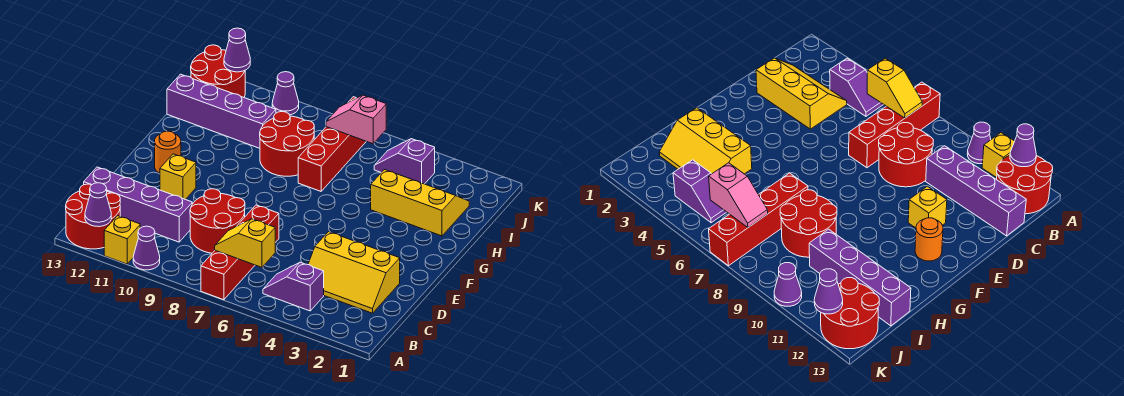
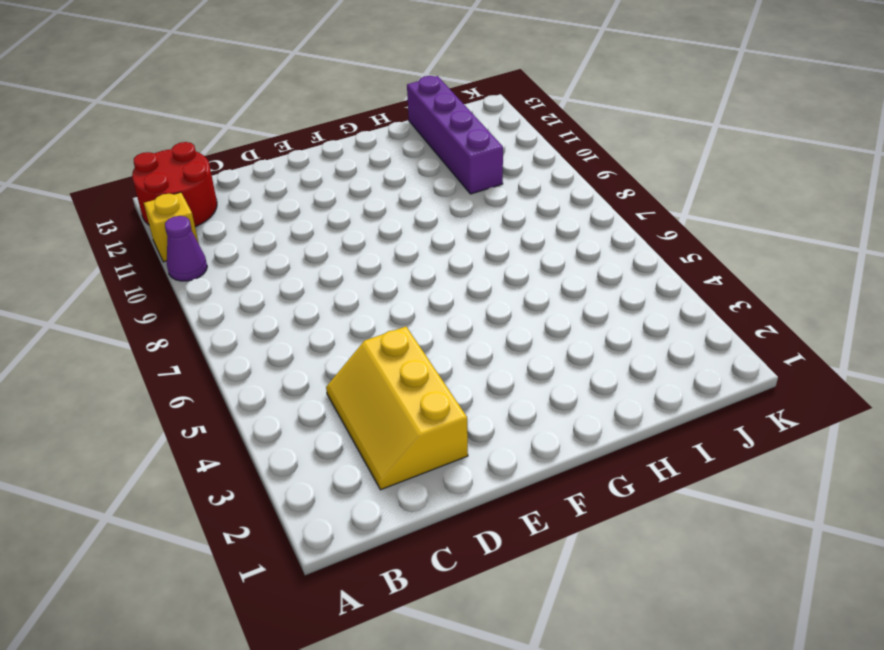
none -> red 1x4 brick [201,205,279,300]
none -> purple 1x2 slope [263,262,324,311]
none -> red 2x2 round brick [190,189,245,253]

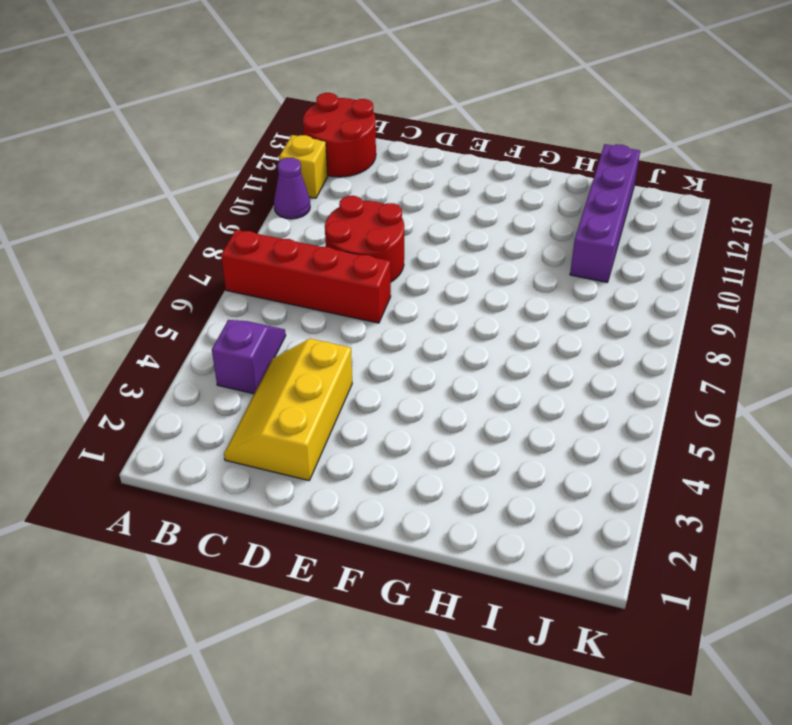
none -> purple 1x4 brick [84,167,192,242]
none -> yellow 1x1 brick [160,154,196,200]
none -> orange 1x1 round brick [155,131,181,173]

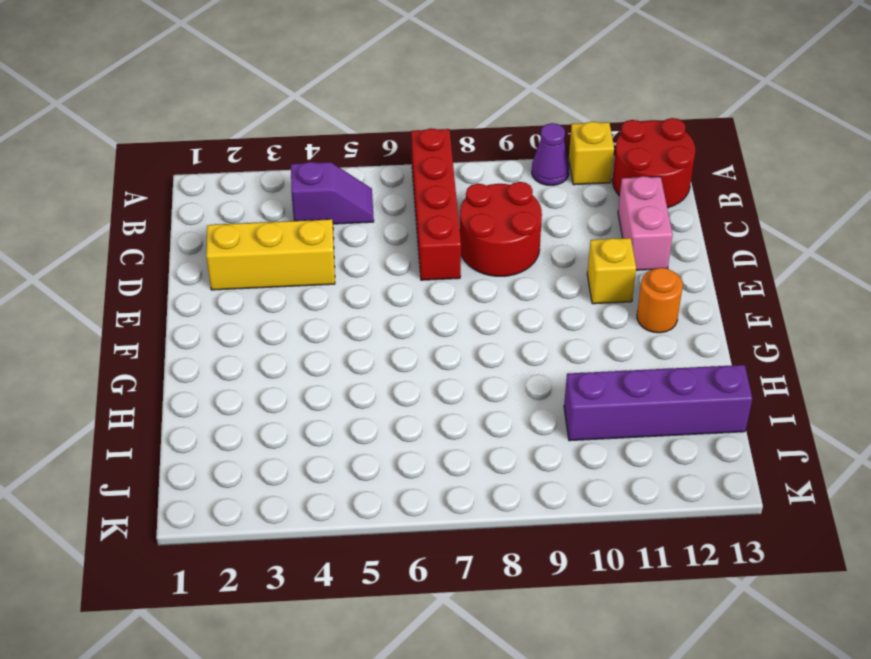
pink 1x2 brick [618,176,673,270] -> purple 1x4 brick [84,167,192,242]
none -> yellow 2x3 slope [371,170,469,236]
none -> red 1x4 brick [298,97,366,191]
none -> red 2x2 round brick [260,112,314,176]

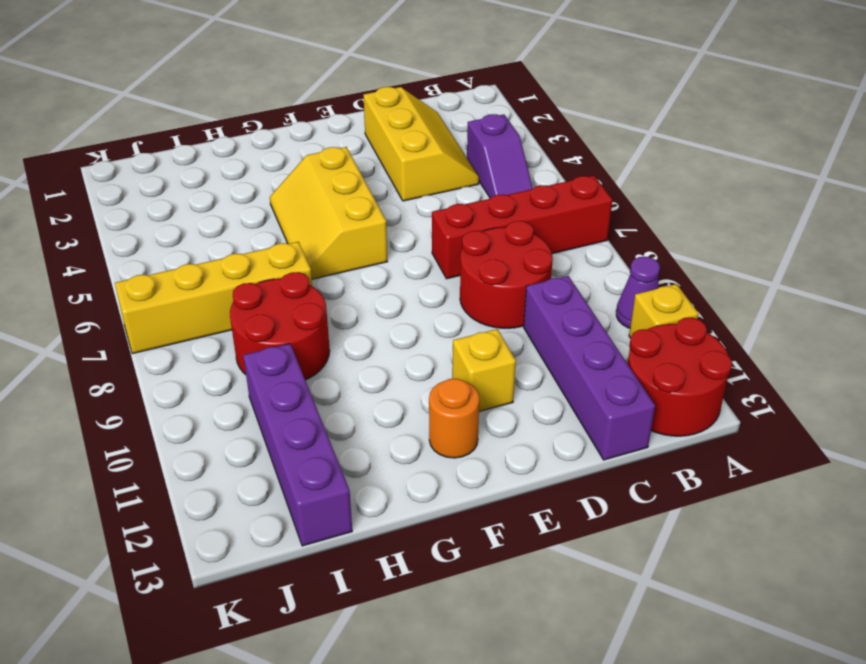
yellow 2x3 slope [270,147,387,279] -> yellow 2x3 slope moved to [371,170,469,236]
yellow 1x4 brick [115,242,312,354] -> red 1x4 brick [298,97,366,191]
none -> purple 1x2 slope [374,139,435,184]
none -> red 2x2 round brick [191,45,245,97]
none -> purple 1x1 cone [272,72,299,115]

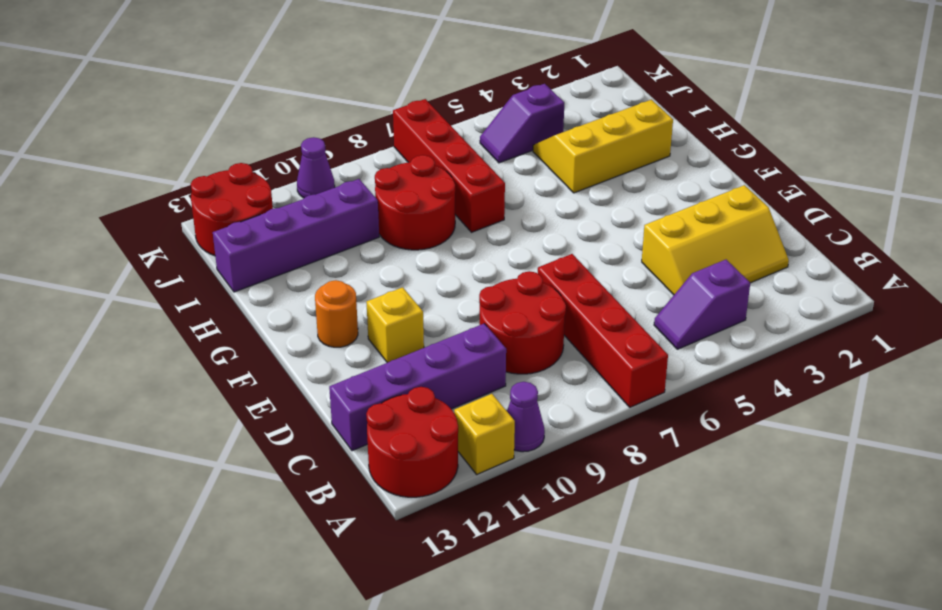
none -> purple 1x1 cone [85,183,111,227]
none -> yellow 1x2 slope [215,219,275,267]
none -> pink 1x2 slope [326,95,386,144]

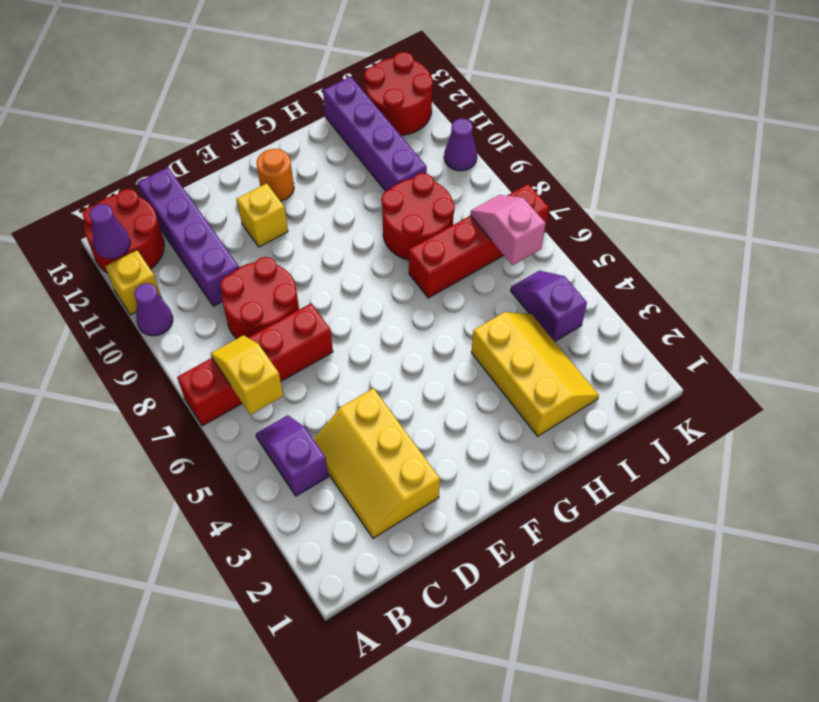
none -> purple 1x1 cone [224,28,250,72]

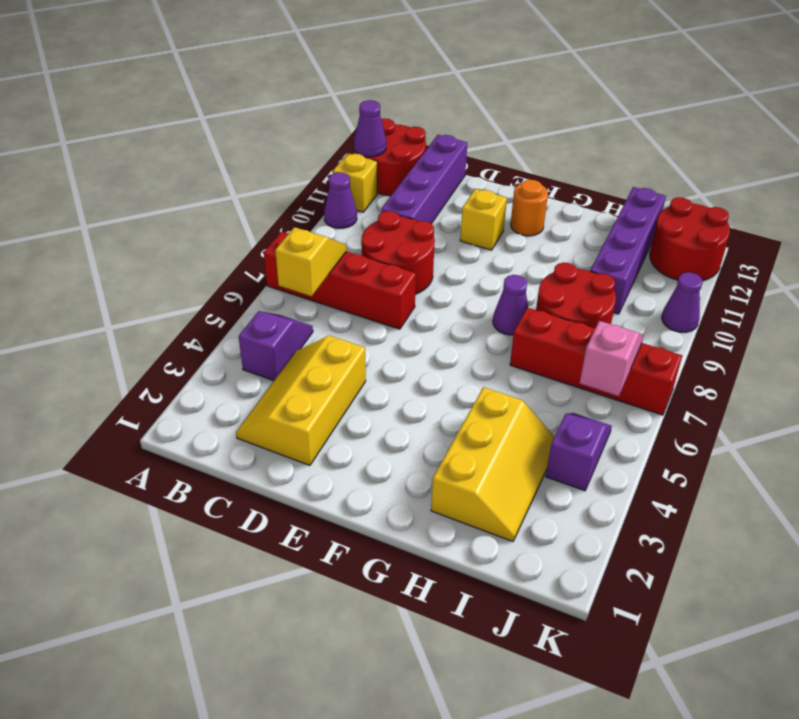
purple 1x1 cone [493,275,528,335] -> purple 1x1 cone moved to [224,28,250,72]

